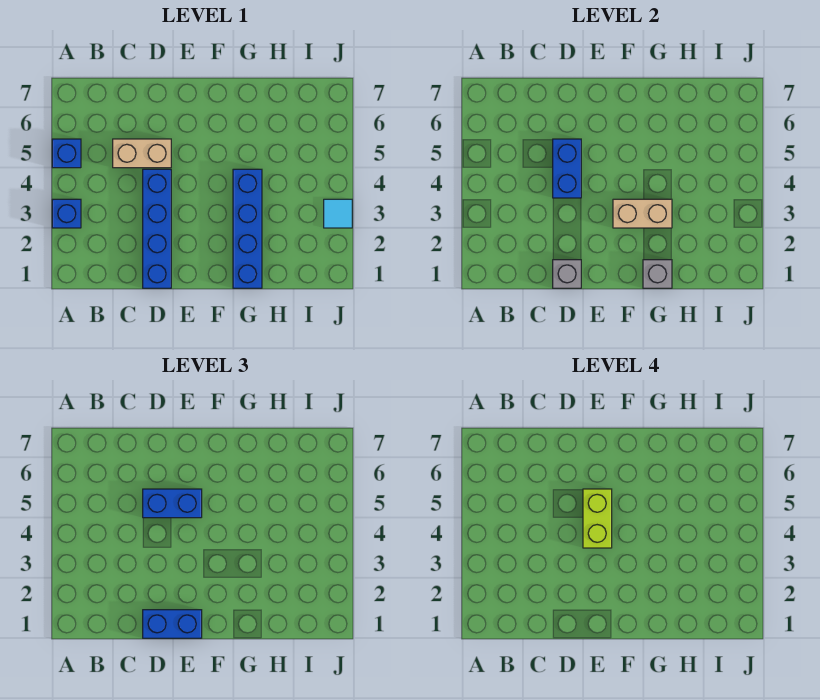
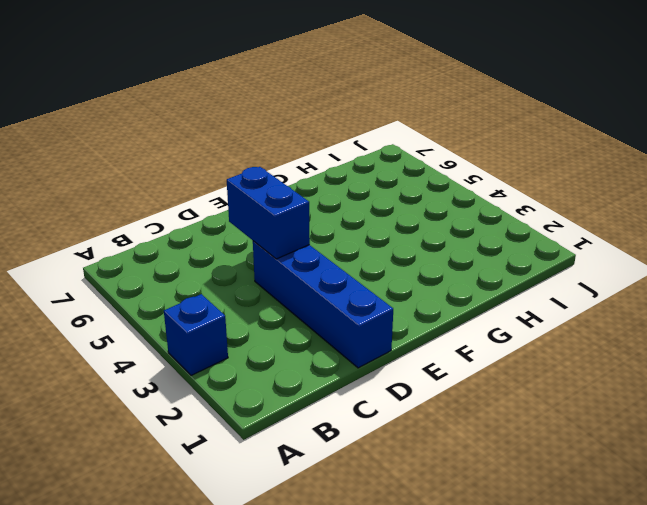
none -> blue 1x1 brick [52,139,81,168]
none -> tan 1x2 brick [113,139,171,168]
none -> blue 1x4 brick [233,169,262,288]

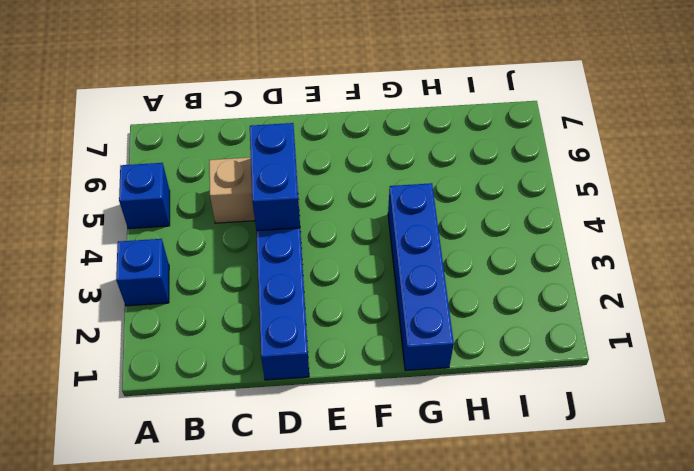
none -> cyan 1x1 tile [324,199,352,228]
none -> grey 1x1 brick [553,260,581,288]
none -> tan 1x2 brick [613,199,672,228]

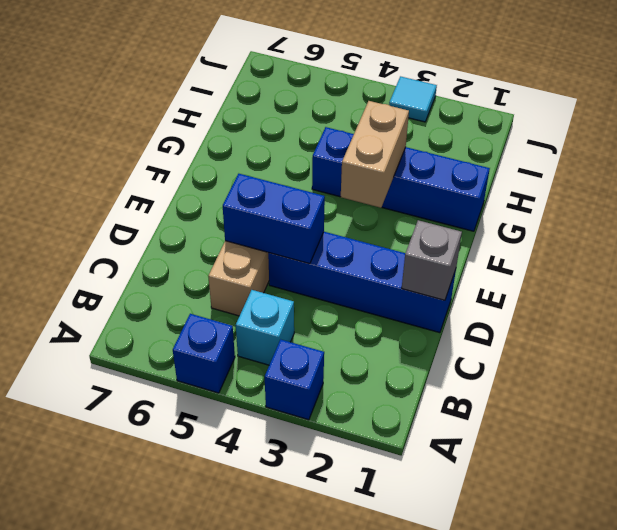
cyan 1x1 brick [236,290,294,365] -> none
none -> grey 1x1 brick [643,260,672,288]
none -> blue 1x2 brick [143,610,202,638]
none -> blue 1x2 brick [143,489,202,518]

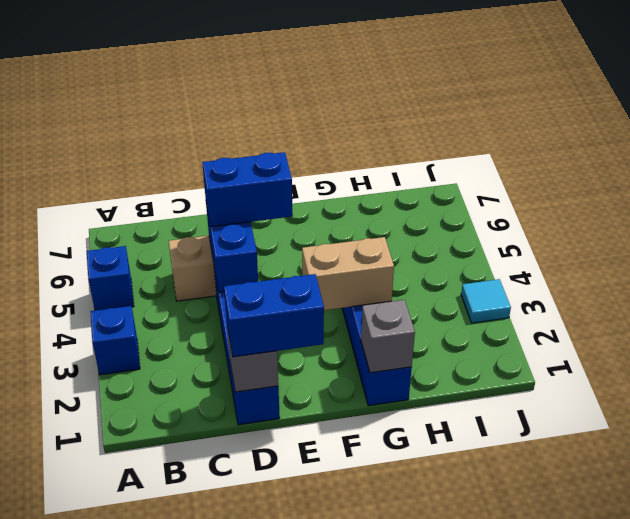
none -> lime 1x2 brick [583,489,612,548]

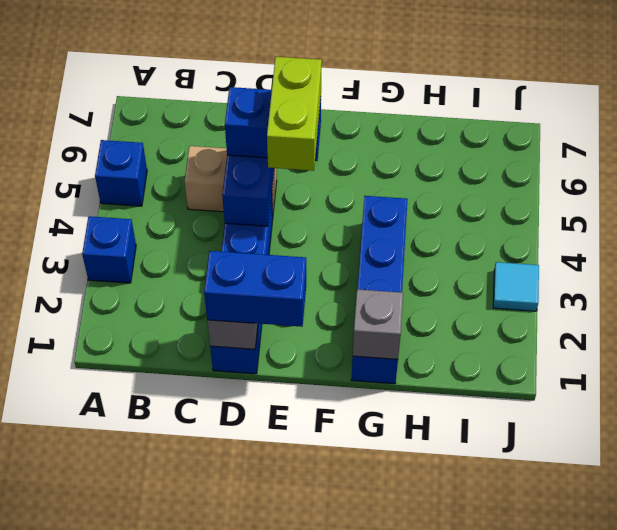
none -> tan 1x2 brick [613,199,672,228]

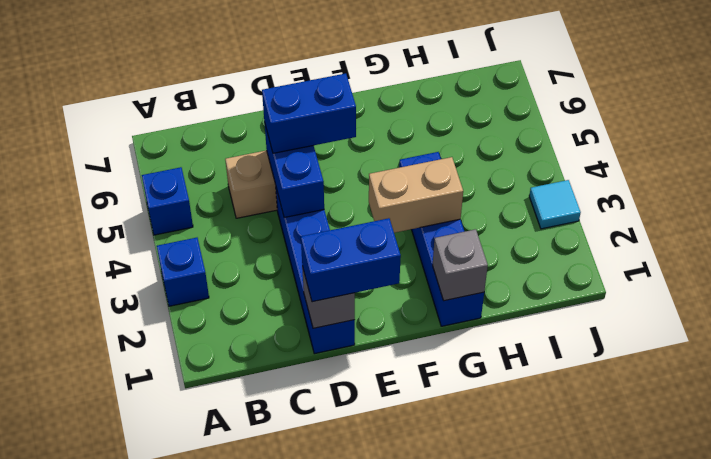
none -> lime 1x2 brick [583,489,612,548]

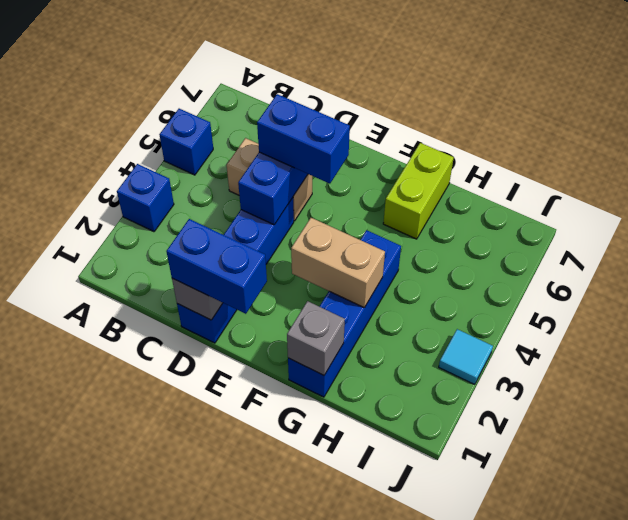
lime 1x2 brick [383,143,454,239] -> lime 1x2 brick moved to [583,489,612,548]

